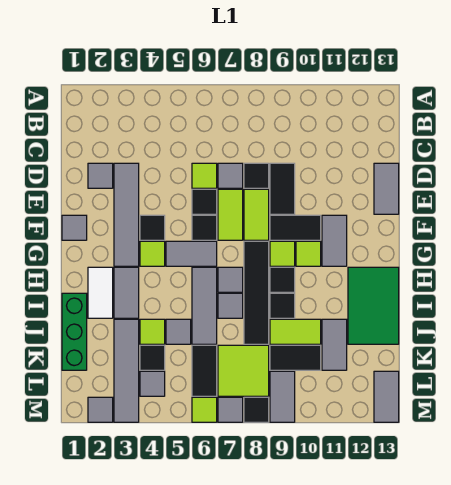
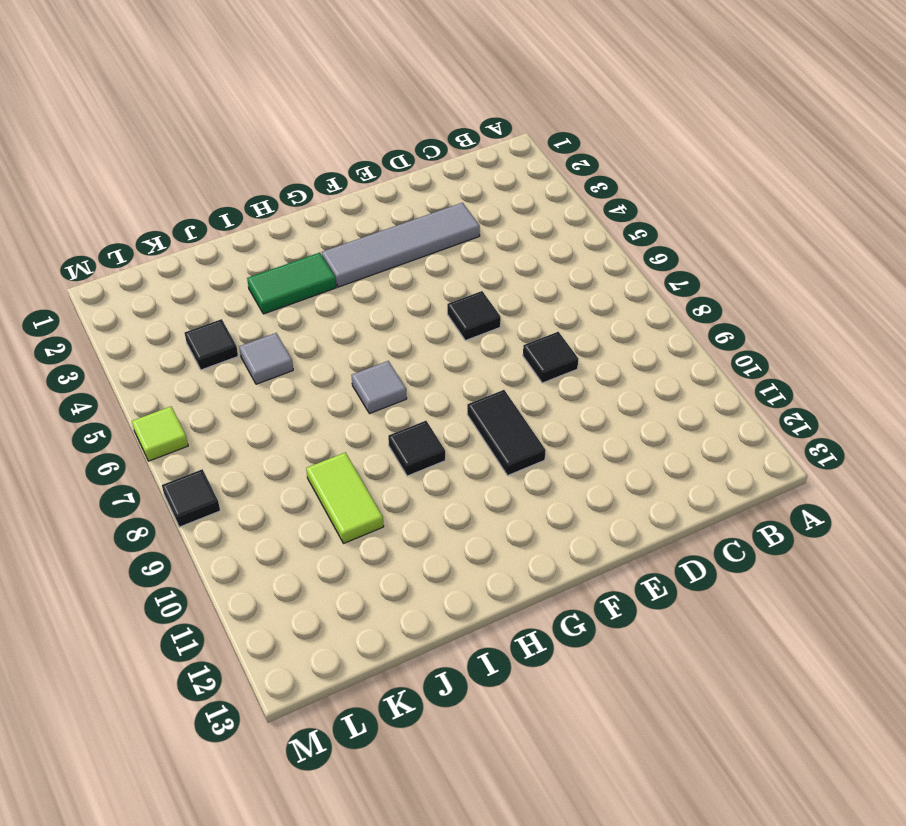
green 1x2 tile [247,253,336,314] -> grey 1x2 tile [114,267,139,318]
none -> grey 1x1 tile [88,163,113,188]
none -> lime 1x1 tile [192,163,217,188]
none -> grey 1x1 tile [218,163,243,188]
none -> black 1x2 tile [270,163,295,214]

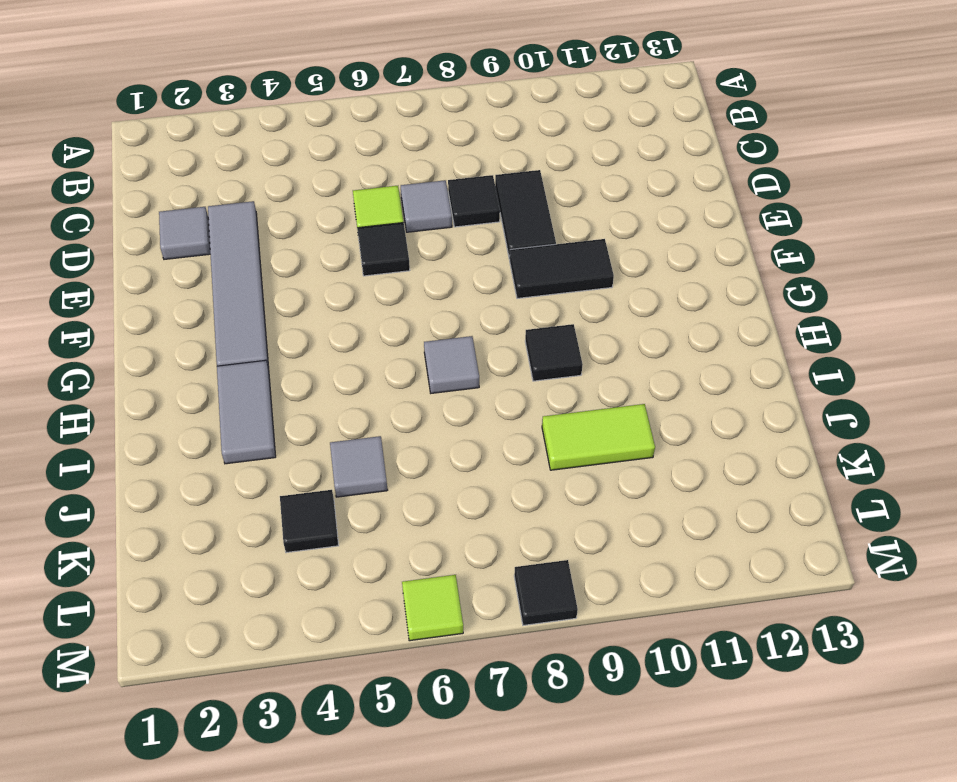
none -> grey 1x2 tile [374,163,399,214]
none -> lime 1x2 tile [218,189,243,240]
none -> lime 1x2 tile [244,189,269,240]
none -> grey 1x1 tile [62,215,87,240]

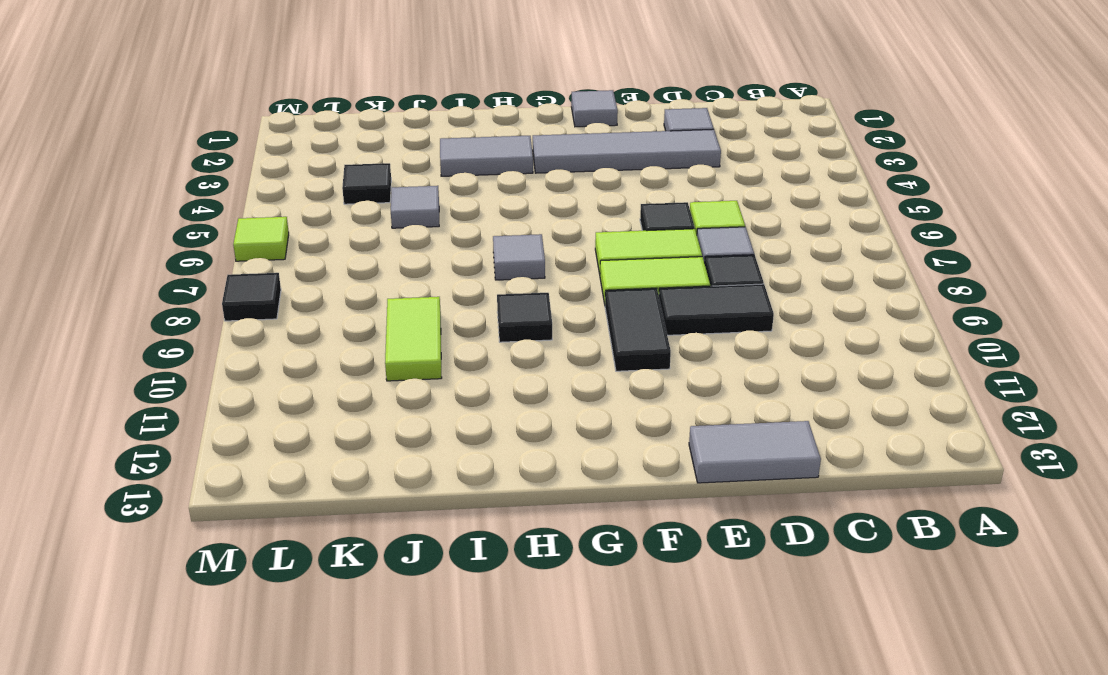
none -> black 1x1 tile [140,215,165,240]
none -> black 1x1 tile [192,215,217,240]
none -> grey 1x2 tile [322,215,347,266]
none -> lime 1x1 tile [140,241,165,266]

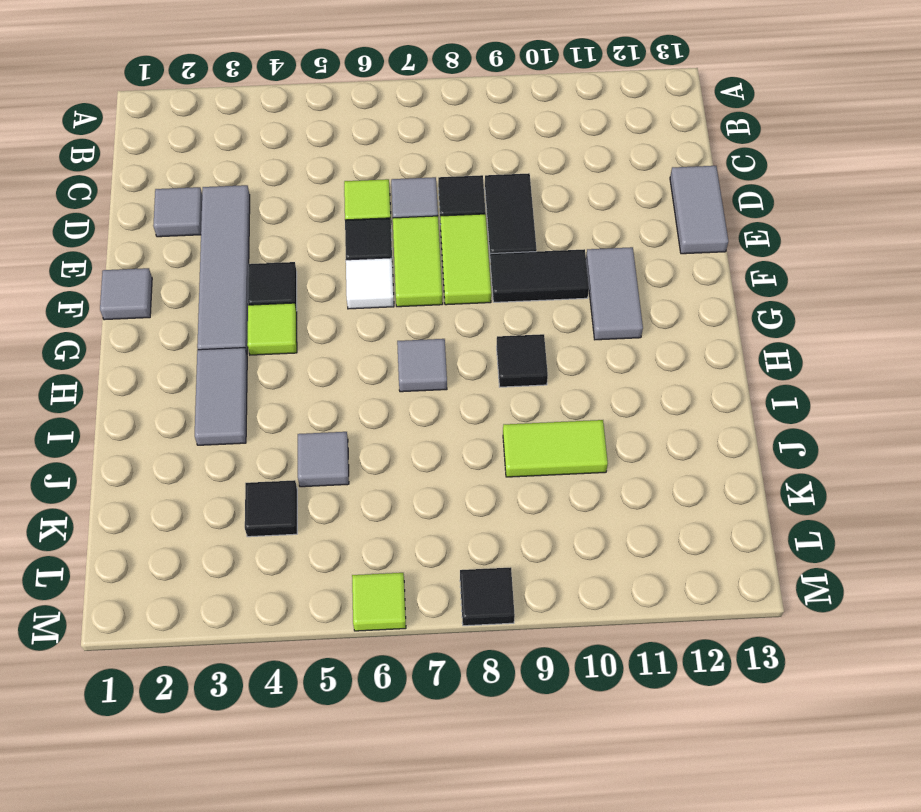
white 1x1 tile [346,258,394,309] -> black 1x1 tile [192,215,217,240]
none -> grey 1x2 tile [166,241,217,266]
none -> black 1x4 tile [244,241,269,344]
none -> lime 1x1 tile [270,241,295,266]
none -> lime 1x1 tile [296,241,321,266]

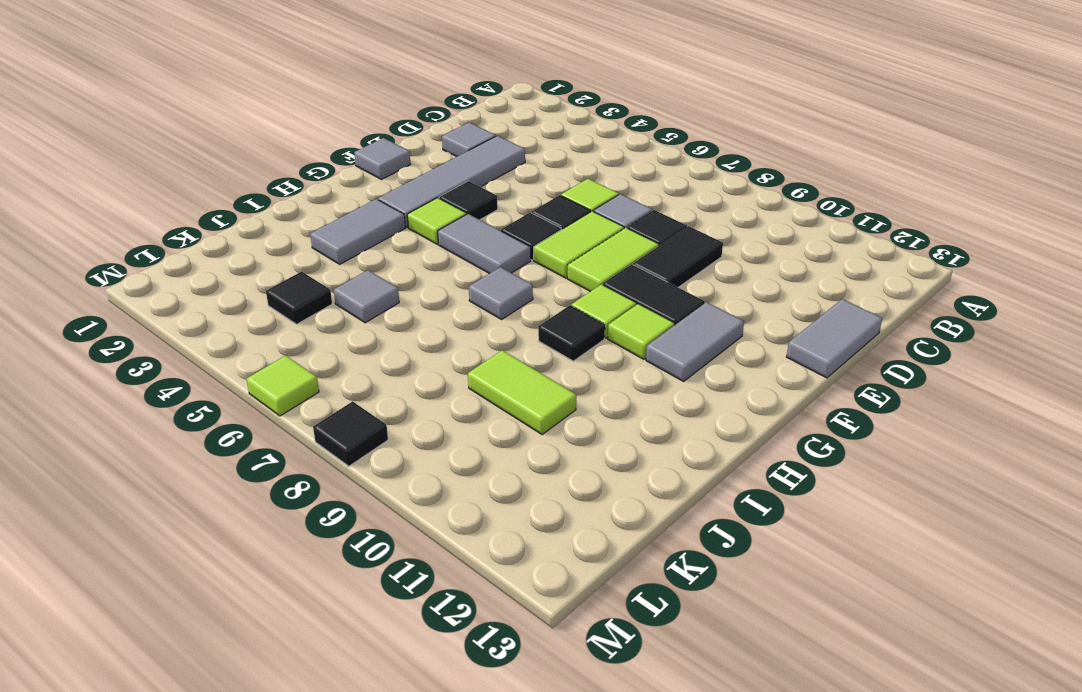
none -> black 1x4 tile [244,241,269,344]
none -> white 1x2 tile [88,267,113,318]
none -> grey 1x3 tile [192,267,217,344]
none -> green 2x3 tile [348,267,399,344]

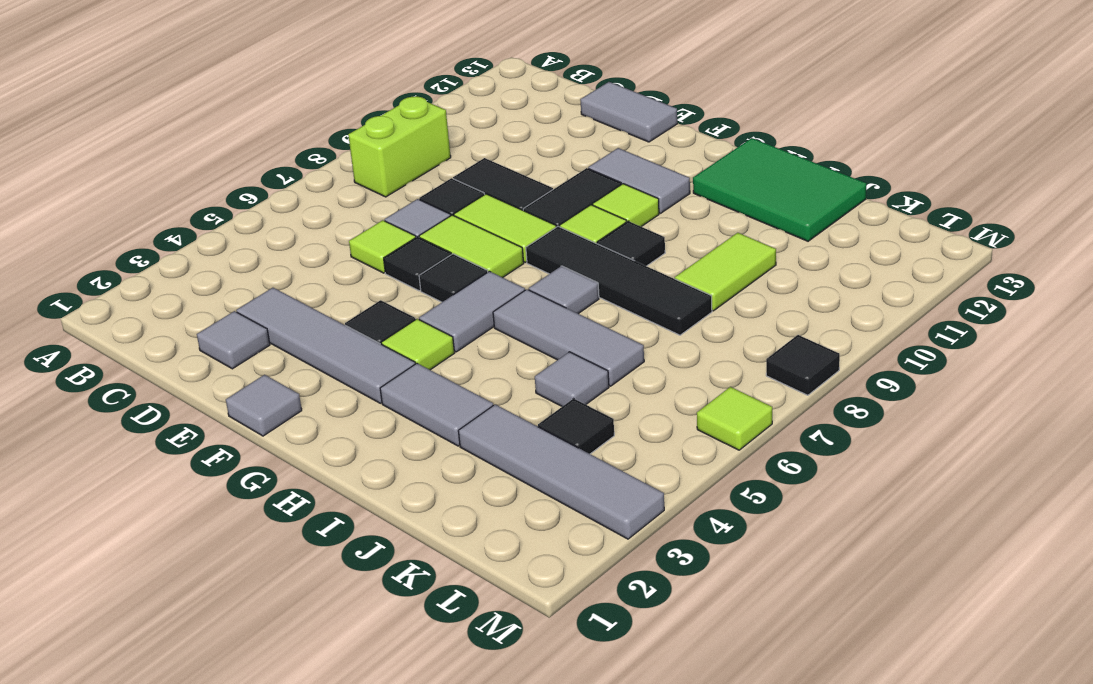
lime 1x2 brick [348,96,451,197] -> none
none -> white 1x2 tile [88,267,113,318]
none -> green 1x3 brick [62,293,87,370]
none -> grey 1x1 tile [218,293,243,318]
none -> black 1x1 tile [270,293,295,318]

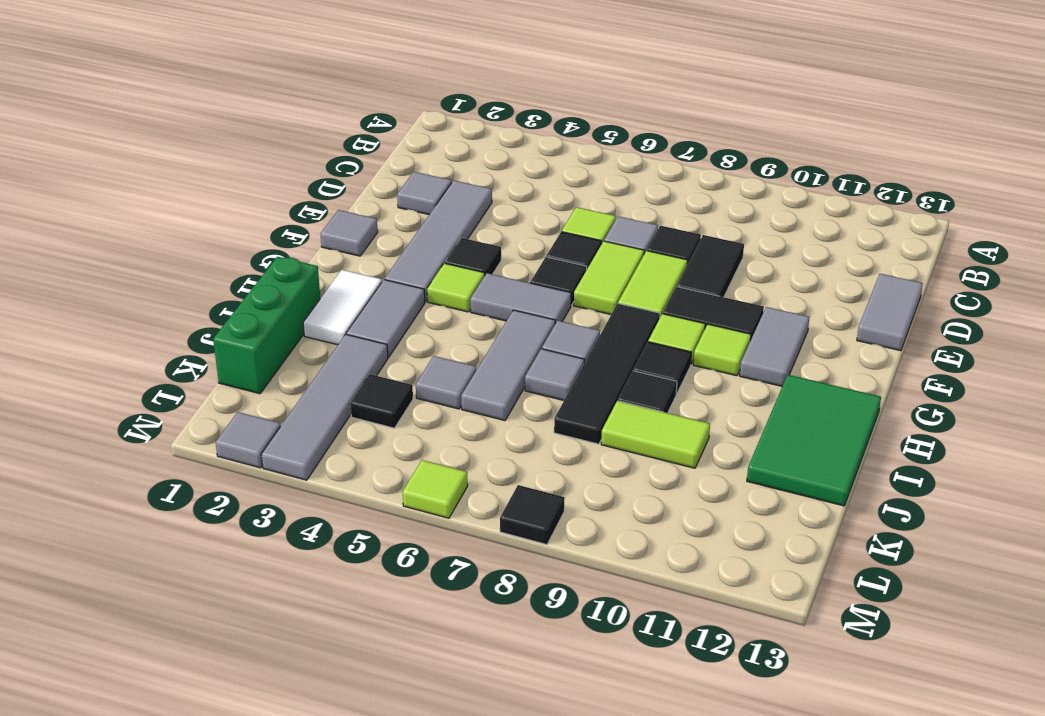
none -> lime 1x1 tile [140,319,165,344]
none -> grey 1x2 tile [322,319,347,370]
none -> black 1x2 tile [192,345,217,396]
none -> lime 2x2 tile [218,345,269,396]

